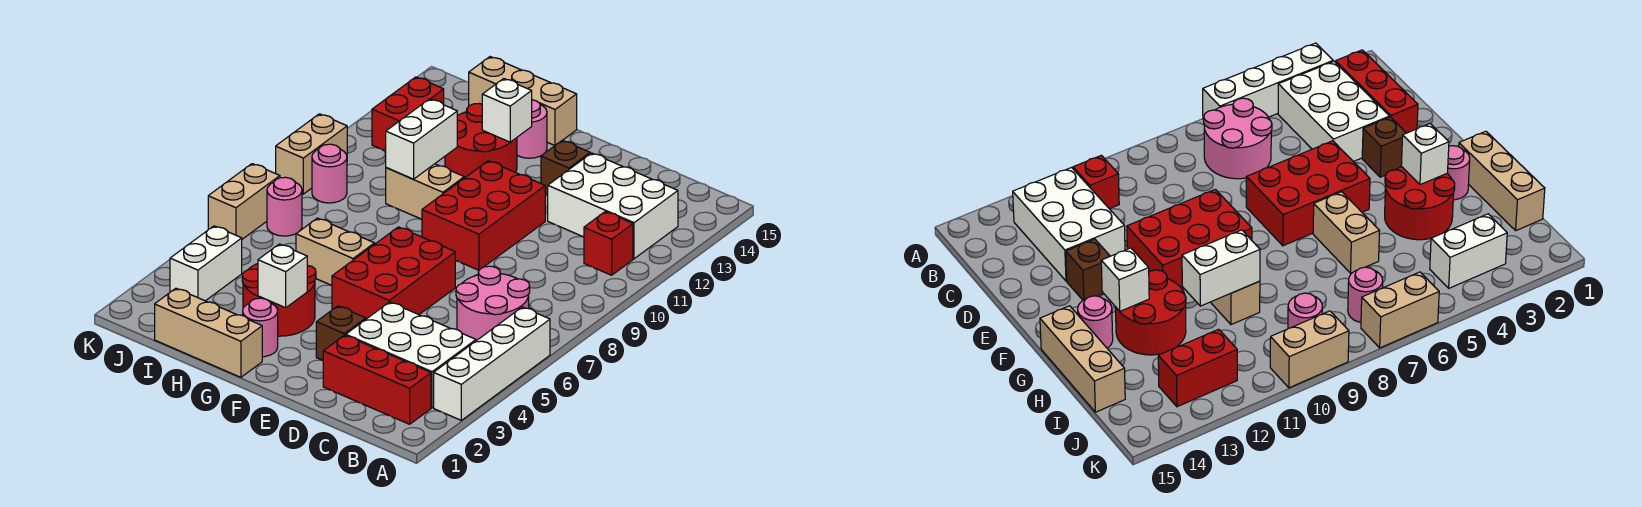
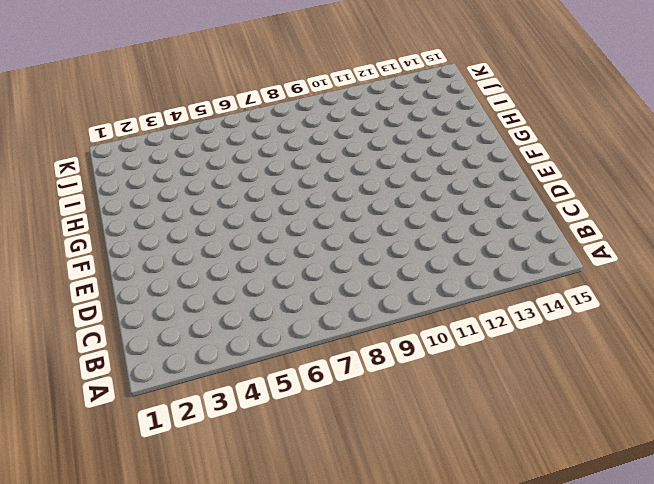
none -> white 1x4 brick [434,307,550,420]
none -> red 1x3 brick [323,335,431,424]
none -> white 2x3 brick [346,302,476,408]

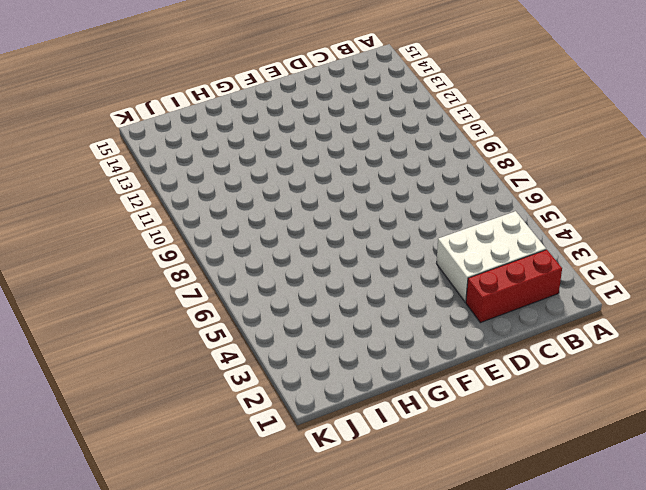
none -> white 1x4 brick [434,307,550,420]
none -> pink 2x2 round brick [456,266,530,341]
none -> red 1x1 brick [584,212,633,275]

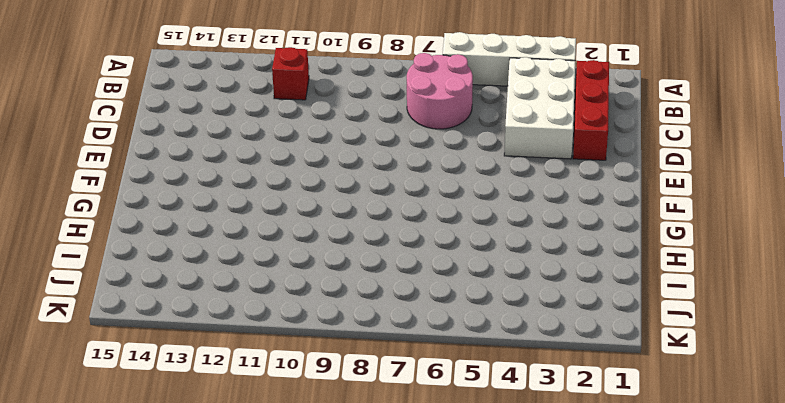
none -> white 2x3 brick [548,153,678,259]
none -> brown 1x1 brick [316,306,366,360]
none -> red 2x3 brick [332,227,455,319]

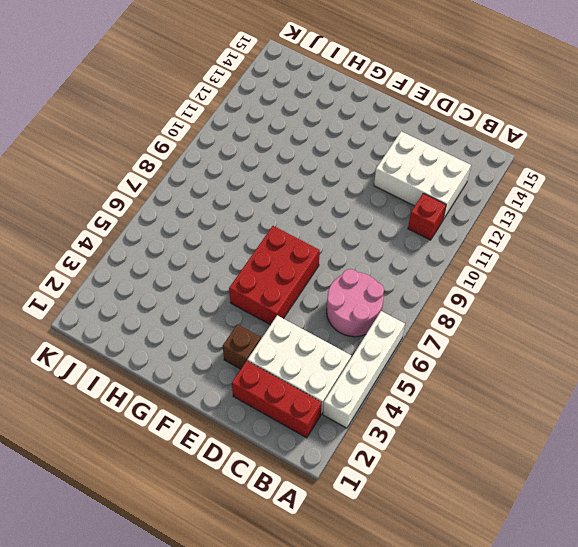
none -> red 2x3 brick [422,161,545,270]
none -> brown 1x1 brick [541,140,590,195]
none -> tan 1x3 brick [155,288,262,377]

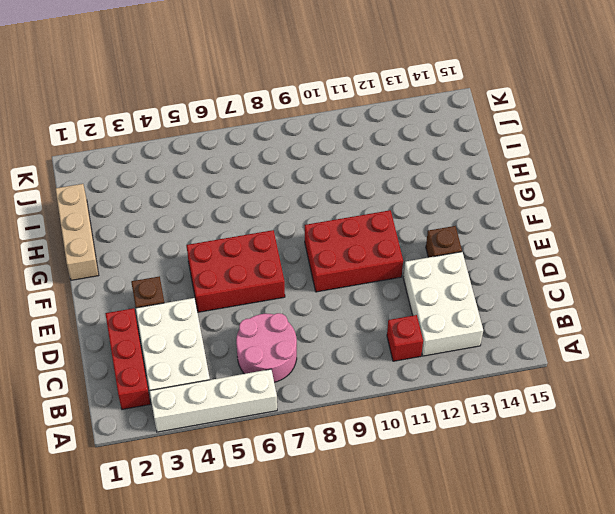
none -> pink 1x1 round brick [243,298,278,357]
none -> red 2x2 round brick [242,264,316,336]
none -> tan 1x2 brick [296,218,375,286]

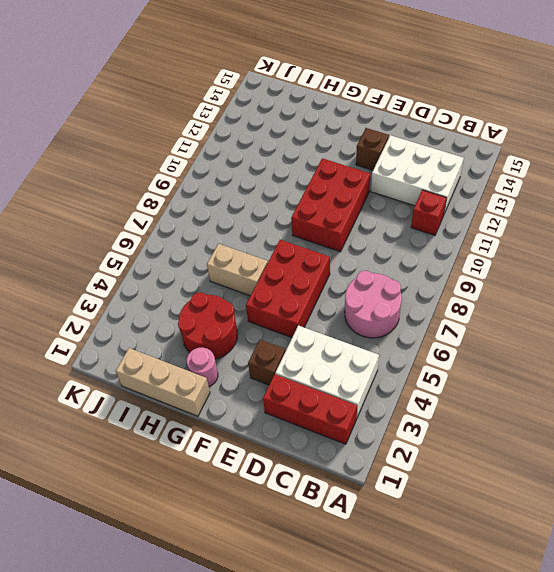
none -> white 1x4 brick [434,307,550,420]
none -> tan 1x2 brick [386,164,464,219]
none -> red 2x2 round brick [445,104,517,178]

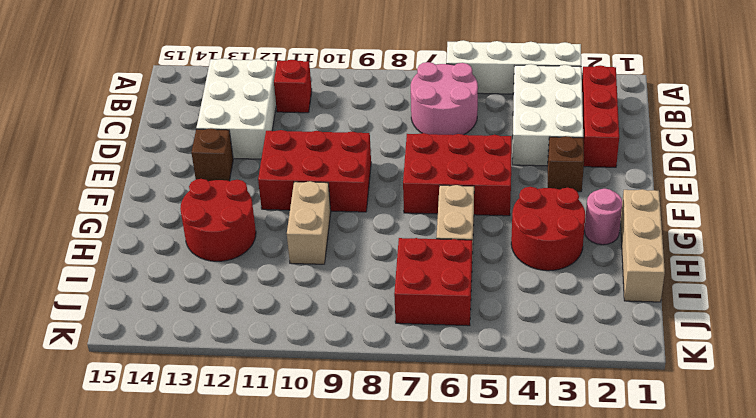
red 2x2 brick [394,238,472,326] -> pink 1x1 round brick [267,177,302,236]
none -> pink 1x1 round brick [517,100,547,158]
none -> tan 1x3 brick [469,57,577,145]
none -> white 1x2 brick [170,226,242,301]

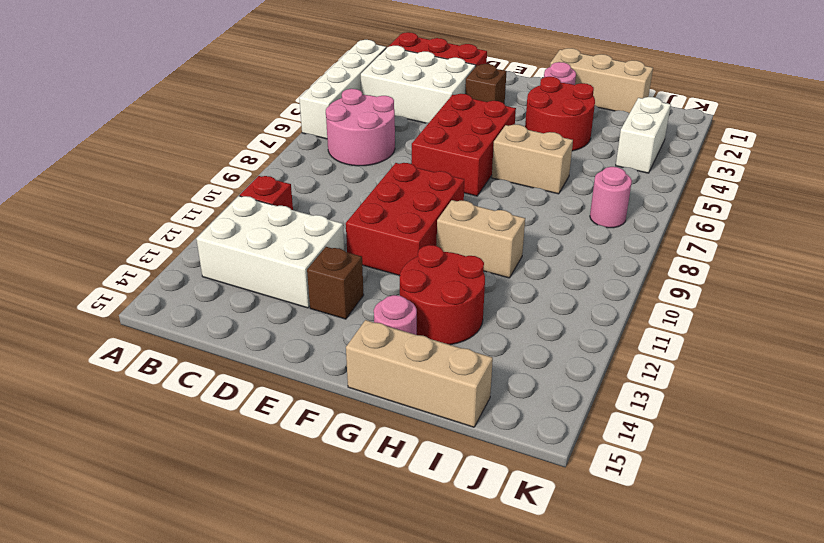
none -> pink 1x1 round brick [312,144,347,203]
none -> red 1x2 brick [372,77,444,151]
none -> tan 1x2 brick [208,164,280,239]

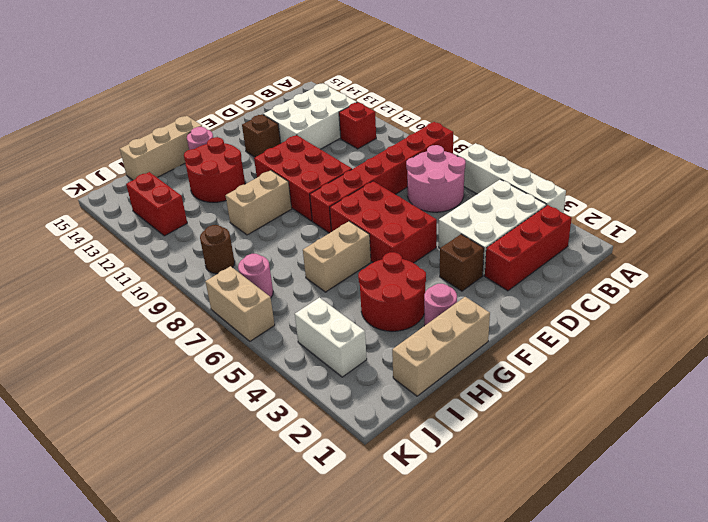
red 1x6 brick [310,122,453,233] -> none
brown 1x1 round brick [200,225,235,274] -> pink 1x1 round brick [312,144,347,203]
none -> tan 1x2 brick [276,114,347,194]
none -> white 1x1 brick [258,244,307,308]
none -> white 1x1 brick [482,79,532,142]

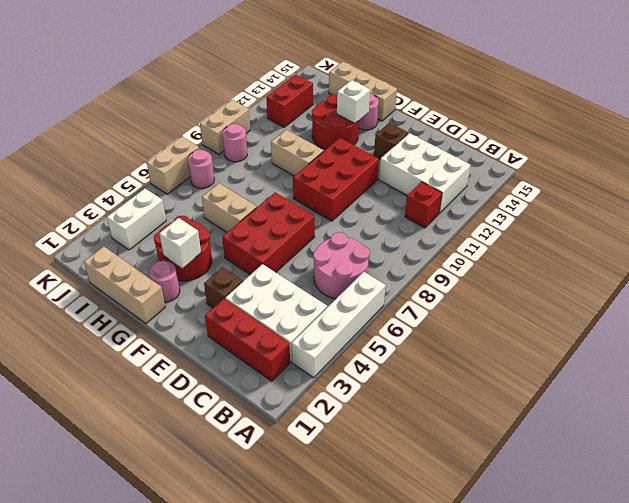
none -> white 1x2 brick [386,99,457,179]

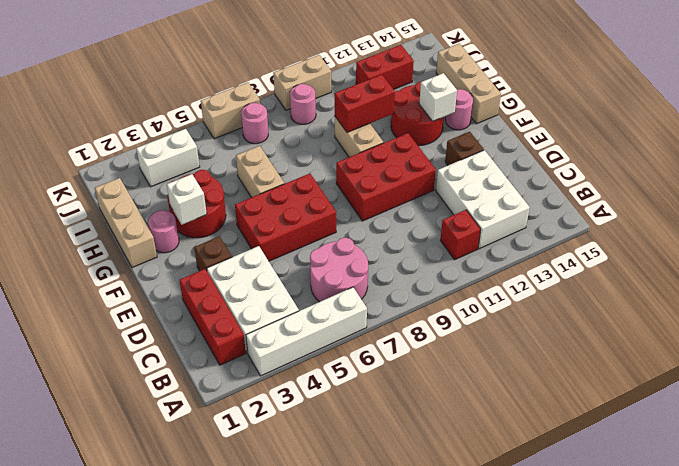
red 1x2 brick [334,75,395,132] -> white 1x2 brick [386,99,457,179]

